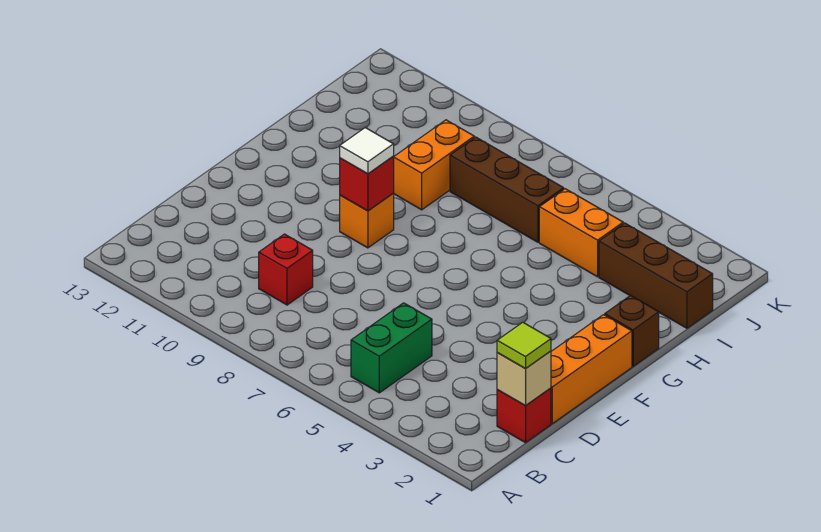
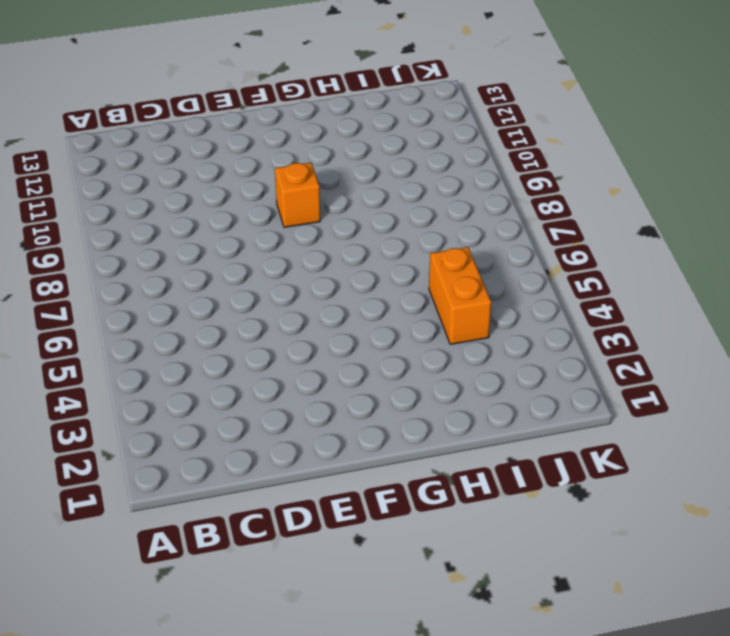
none -> green 1x2 brick [351,303,432,393]
none -> red 1x1 brick [497,388,551,443]
none -> red 1x1 brick [259,234,313,305]

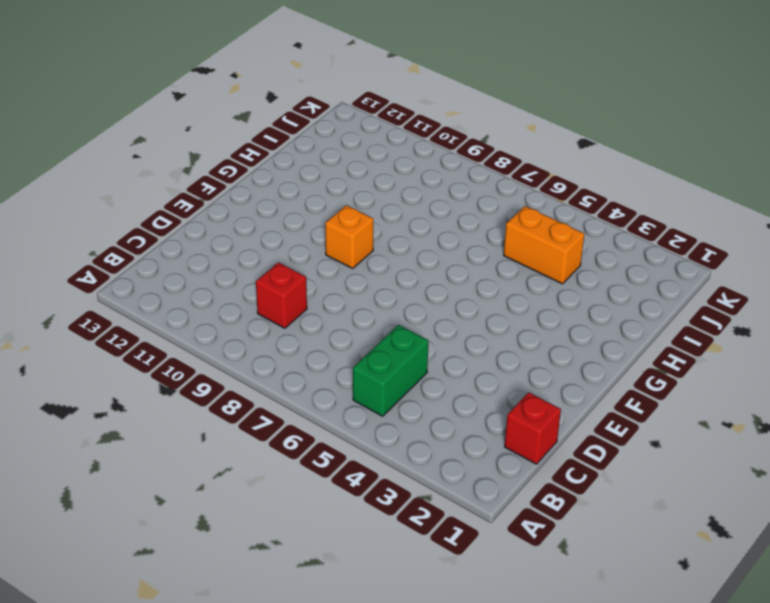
none -> orange 1x3 brick [551,315,632,423]
none -> brown 1x1 brick [605,296,659,366]
none -> orange 1x2 brick [393,120,474,210]

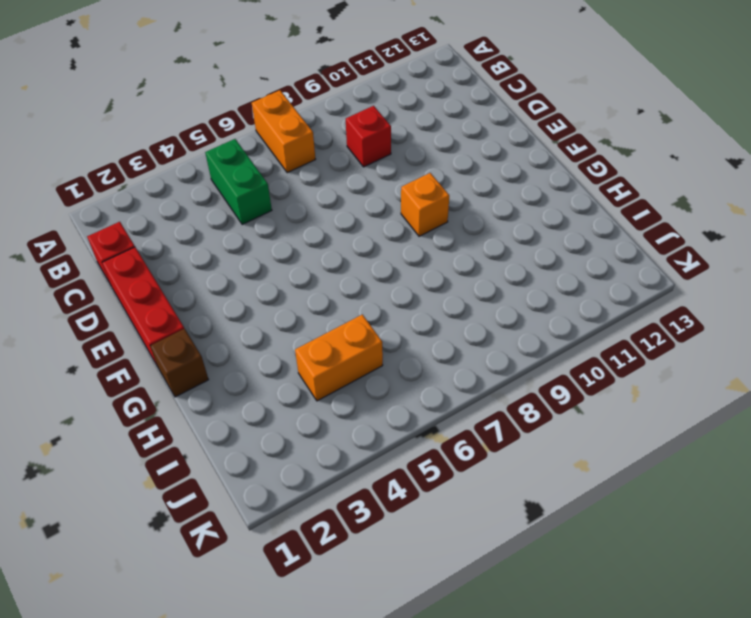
orange 1x2 brick [252,90,316,173] -> orange 1x2 brick moved to [393,120,474,210]
red 1x3 brick [102,247,184,367] -> orange 1x3 brick [551,315,632,423]
none -> brown 1x3 brick [599,223,713,328]
none -> brown 1x3 brick [450,137,564,242]
none -> tan 1x1 brick [497,351,551,406]

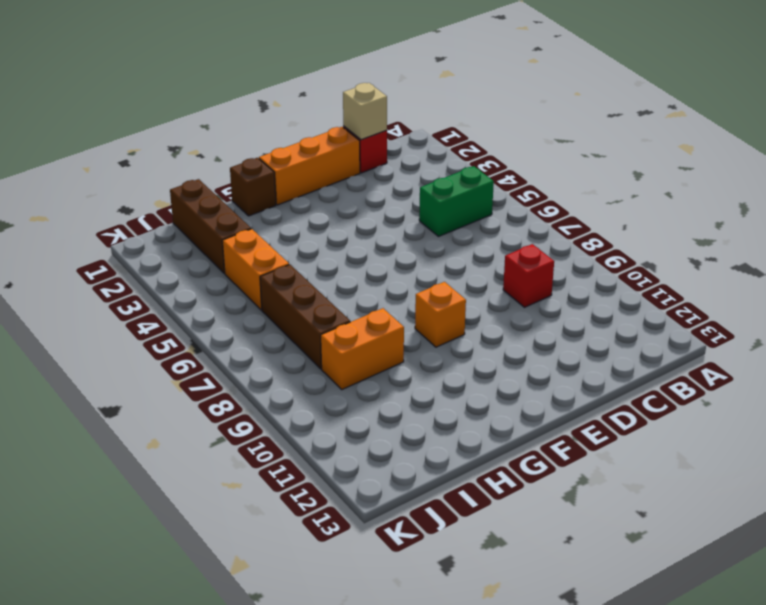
none -> red 1x1 brick [340,156,394,211]
none -> lime 1x1 tile [497,322,551,368]
none -> white 1x1 tile [340,128,394,174]

